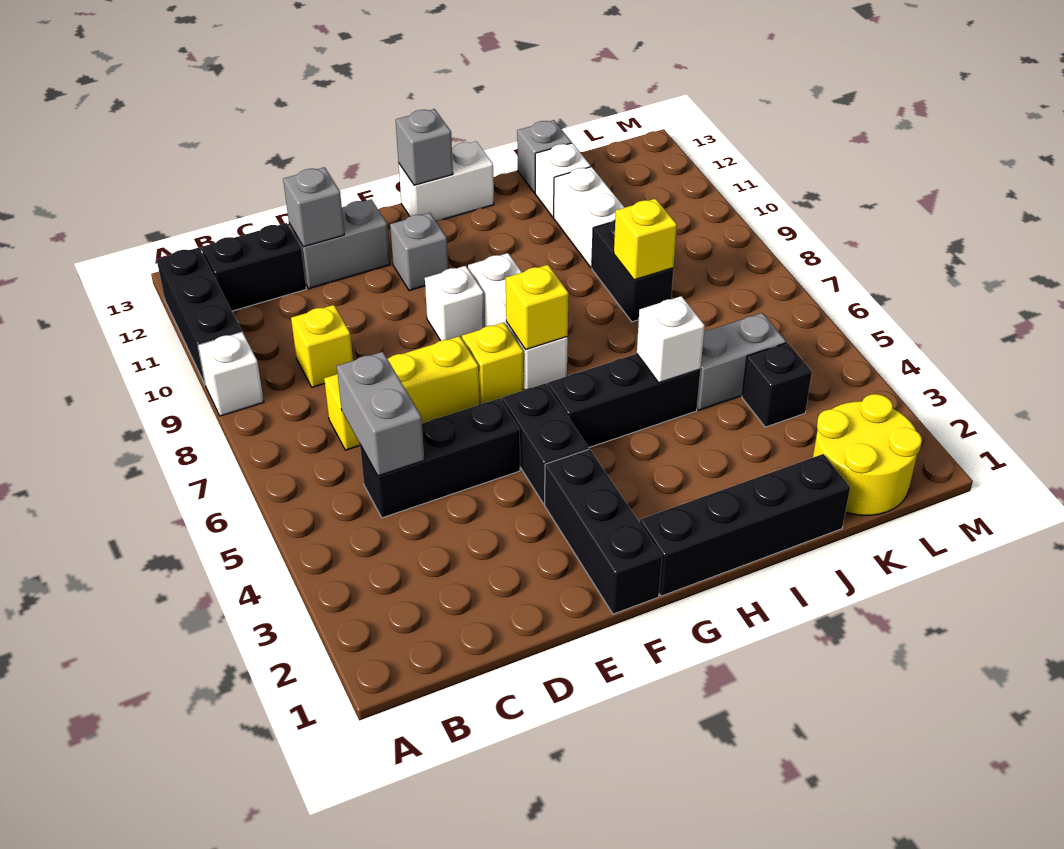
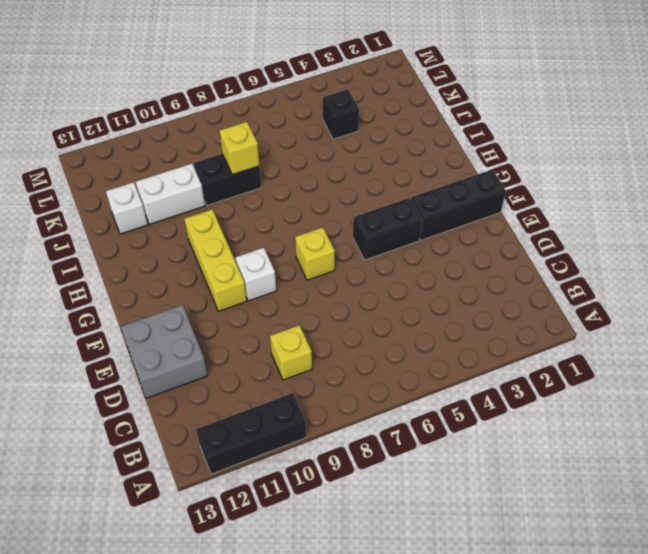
grey 2x2 brick [121,305,208,398] -> grey 1x2 brick [289,199,390,289]
yellow 1x3 brick [184,210,247,311] -> yellow 1x3 brick moved to [324,336,480,450]
none -> white 1x1 brick [198,332,264,416]
none -> black 1x2 brick [202,223,306,311]
none -> black 1x3 brick [360,398,520,518]

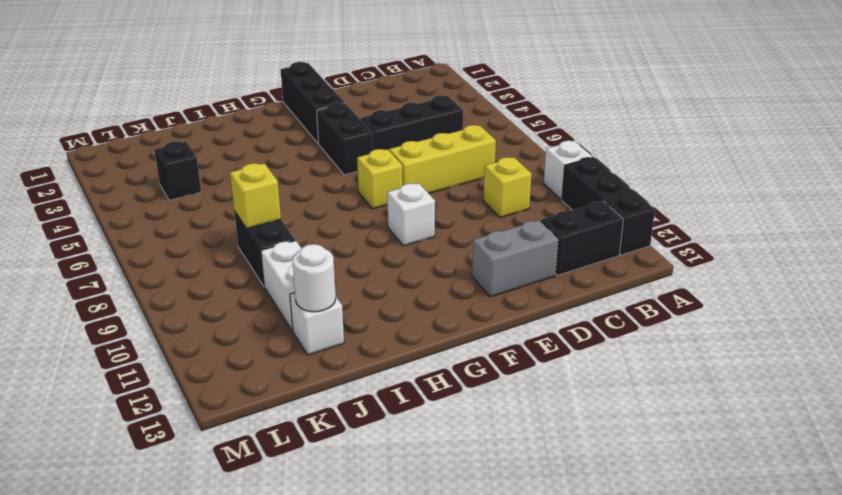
white 1x1 round brick [293,244,336,312] -> none
none -> grey 1x1 brick [390,213,448,291]
none -> black 1x4 brick [640,454,850,596]
none -> black 1x3 brick [548,354,700,447]

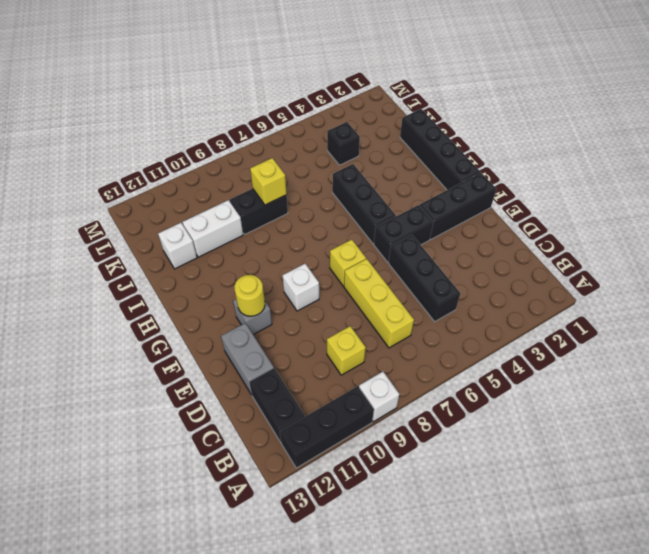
yellow 1x1 round brick [234,275,265,316] -> none
none -> white 1x3 brick [468,253,568,390]
none -> white 1x2 brick [399,141,494,221]
none -> grey 1x2 brick [697,313,786,410]

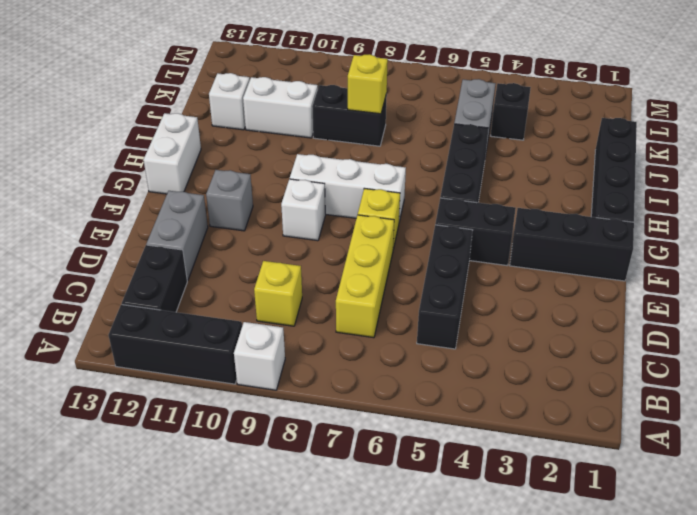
none -> grey 1x1 brick [517,120,572,193]
none -> yellow 2x2 round brick [813,394,922,515]
none -> grey 1x2 brick [337,352,424,476]

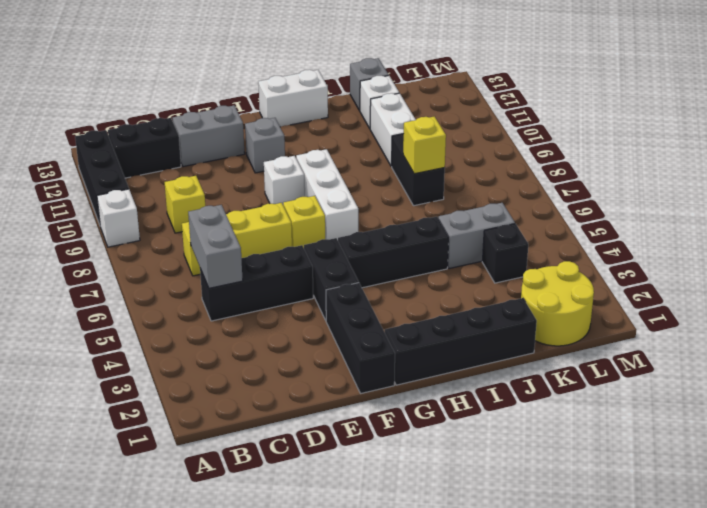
none -> grey 1x1 brick [283,167,344,247]
none -> yellow 1x1 brick [506,265,569,349]
none -> grey 1x1 brick [396,109,453,185]

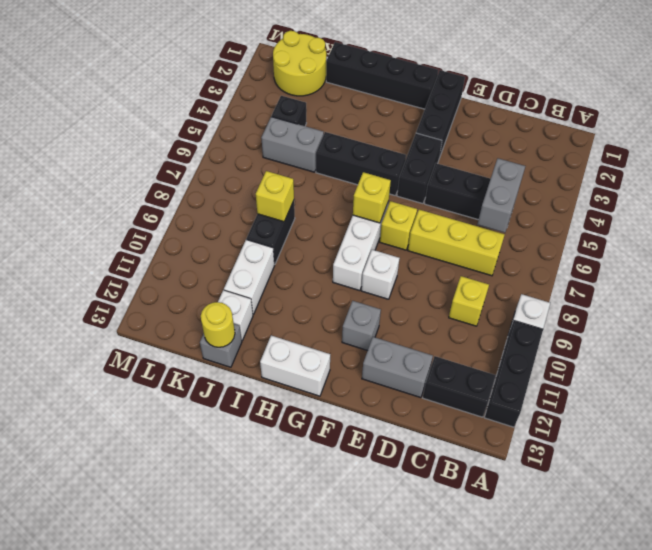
yellow 1x1 round brick [201,302,235,347] -> none
none -> grey 1x1 brick [283,167,344,247]
none -> grey 1x1 brick [396,109,453,185]
none -> white 1x1 brick [637,296,705,383]

